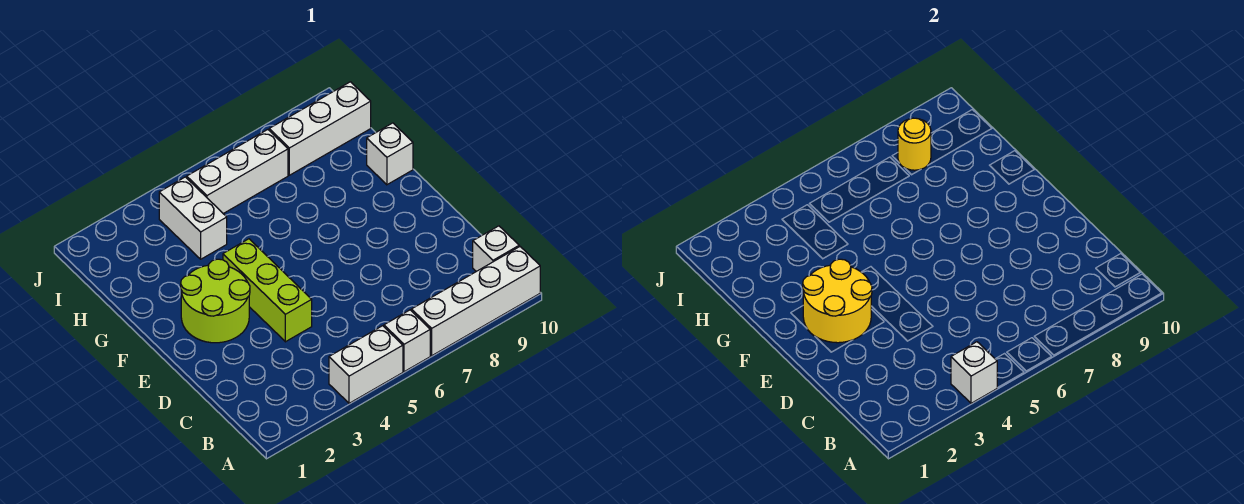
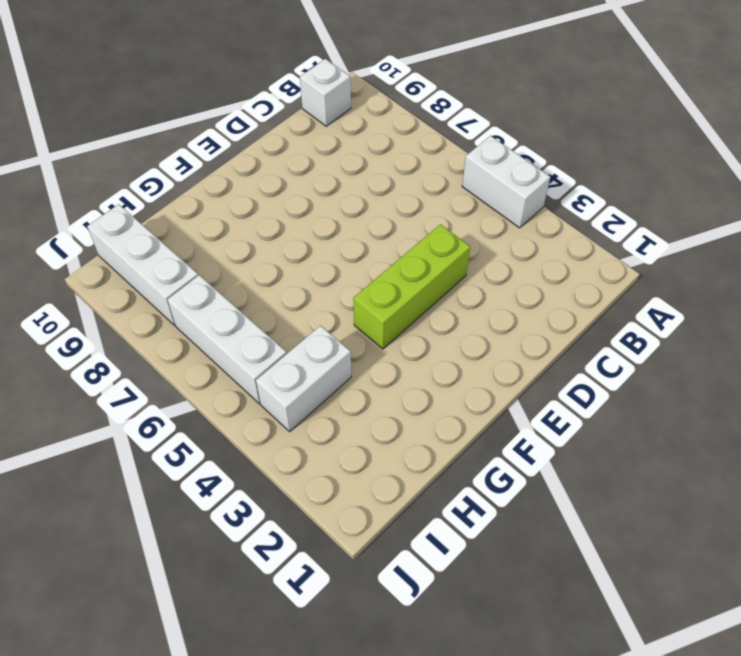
none -> white 1x1 brick [384,310,430,372]
none -> white 1x4 brick [411,247,540,356]
none -> lime 2x2 round brick [181,259,250,343]

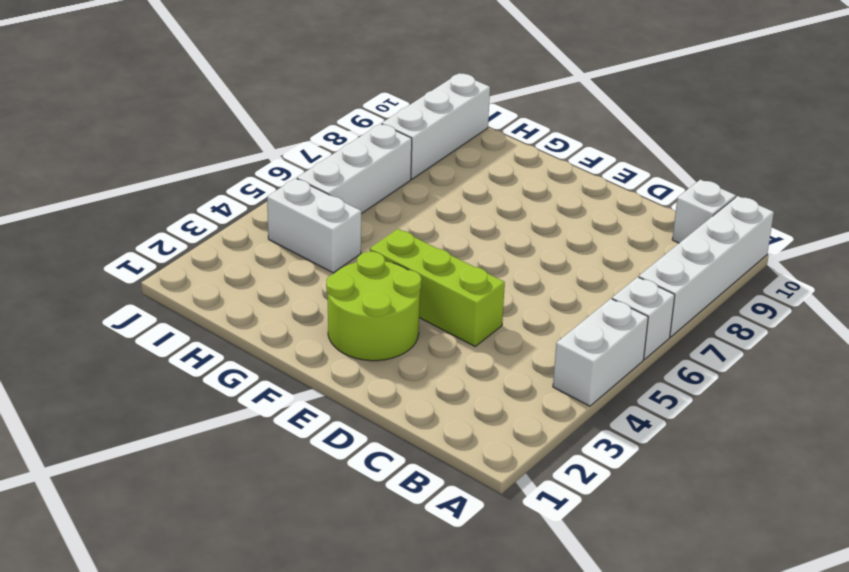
none -> white 1x1 brick [367,123,413,185]
none -> white 1x1 brick [951,342,997,403]
none -> yellow 2x2 round brick [803,259,872,343]

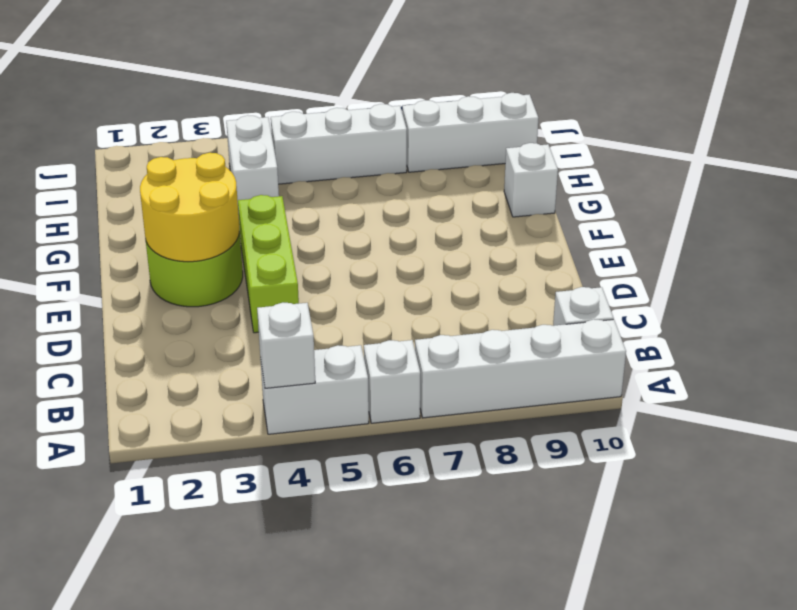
none -> yellow 1x1 round brick [898,118,931,170]

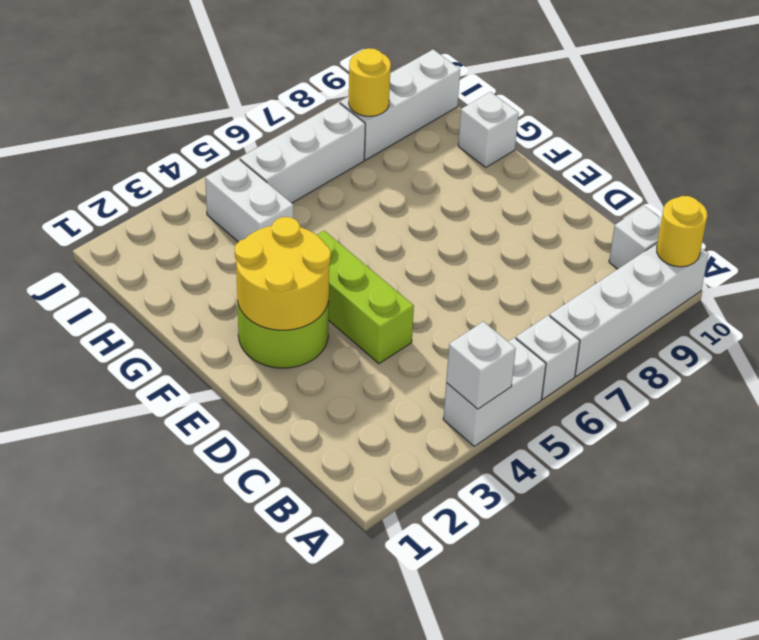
yellow 1x1 round brick [657,196,707,267] -> none

